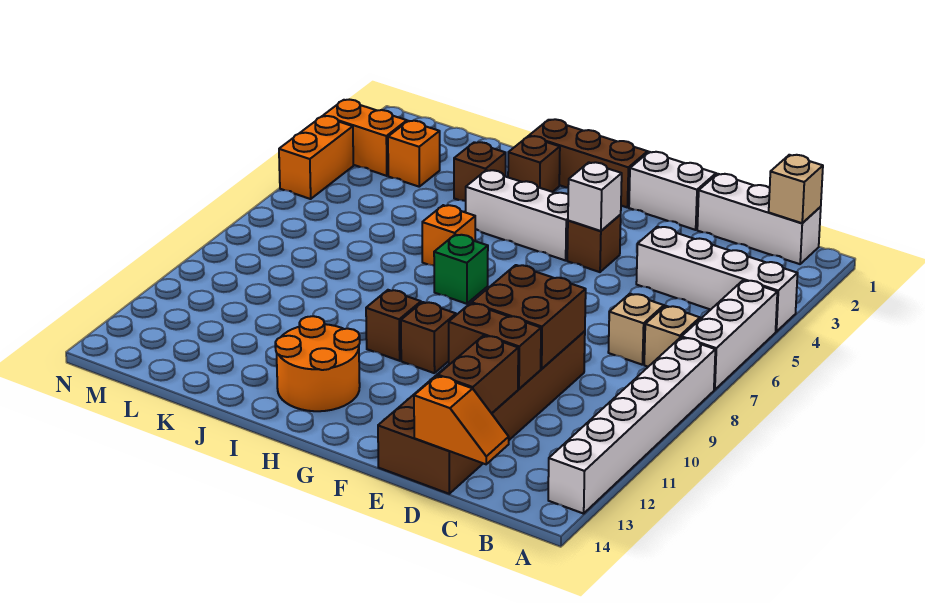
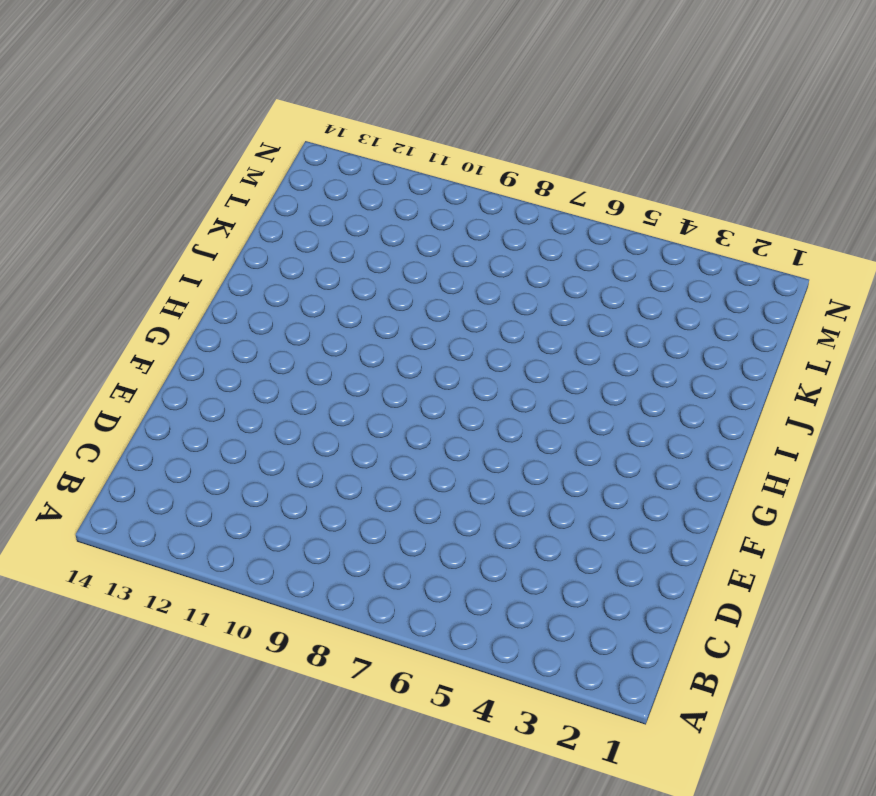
none -> white 1x4 brick [636,227,798,332]
none -> white 1x3 brick [682,280,777,390]
none -> white 1x6 brick [548,337,715,514]

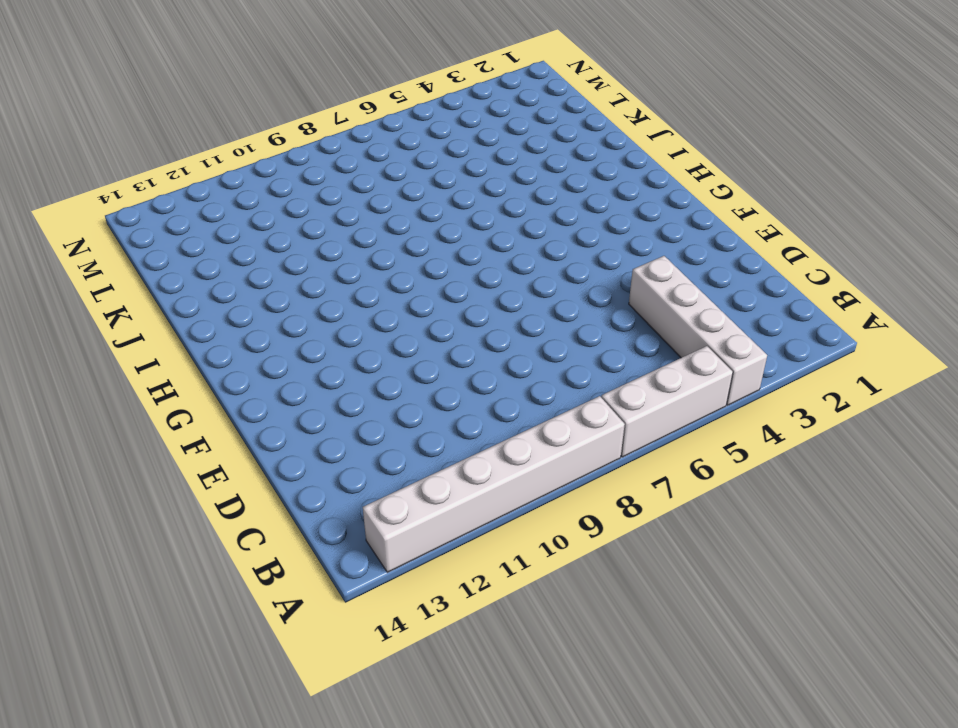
none -> white 1x3 brick [697,174,821,264]
none -> tan 1x1 brick [644,306,700,367]
none -> tan 1x1 brick [608,294,664,365]

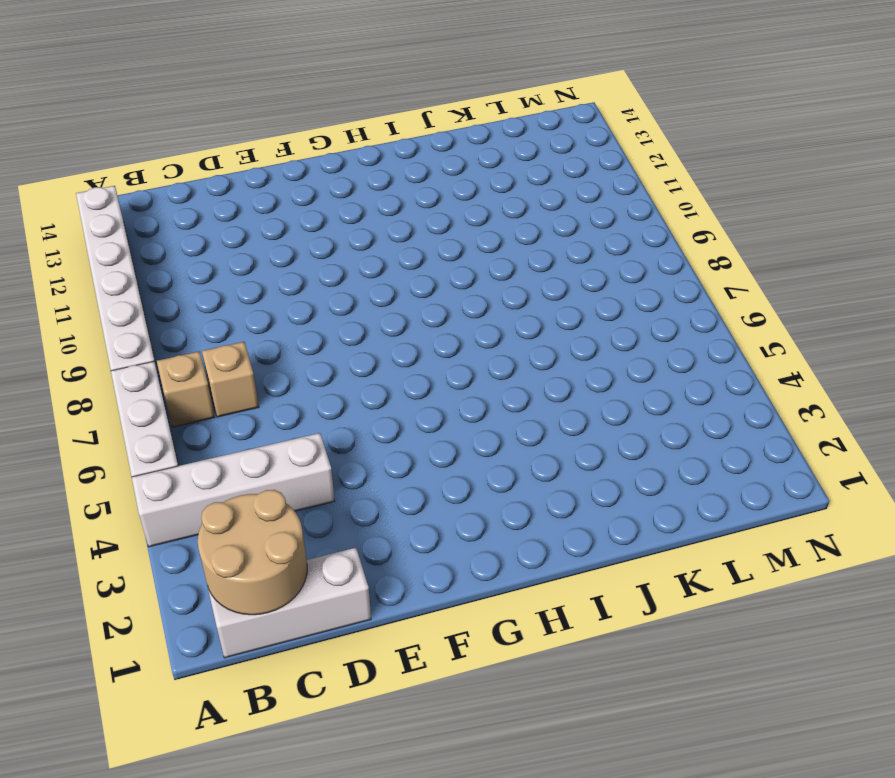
tan 2x2 round brick [198,490,307,615] -> tan 1x1 brick [769,155,823,223]
none -> brown 2x6 brick [378,331,585,494]
none -> white 1x2 brick [629,152,716,230]
none -> brown 1x1 brick [567,215,621,272]

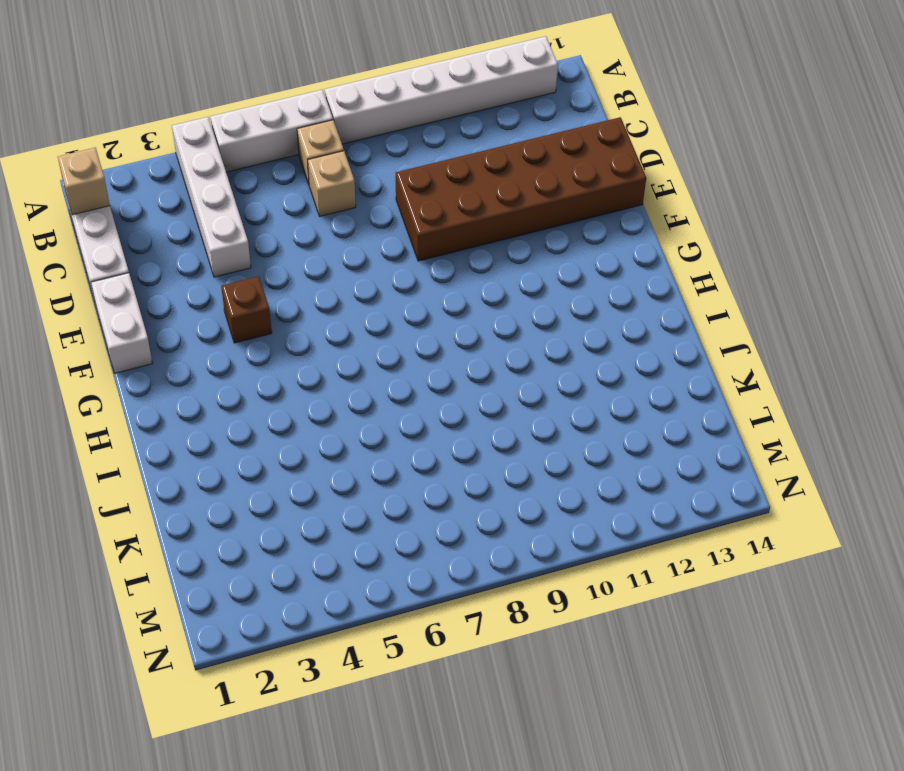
none -> brown 1x3 brick [529,119,648,207]
none -> white 1x3 brick [466,170,568,261]
none -> brown 1x1 brick [401,302,456,373]

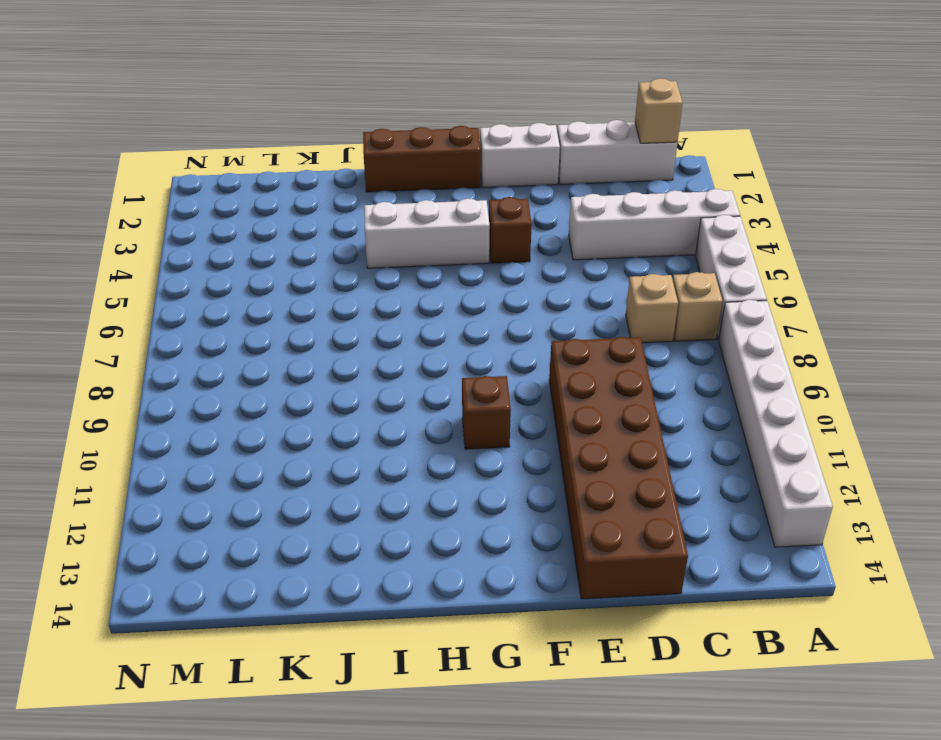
none -> green 1x1 brick [434,235,488,304]
none -> brown 1x1 brick [366,290,421,361]
none -> orange 2x2 round brick [275,316,360,411]

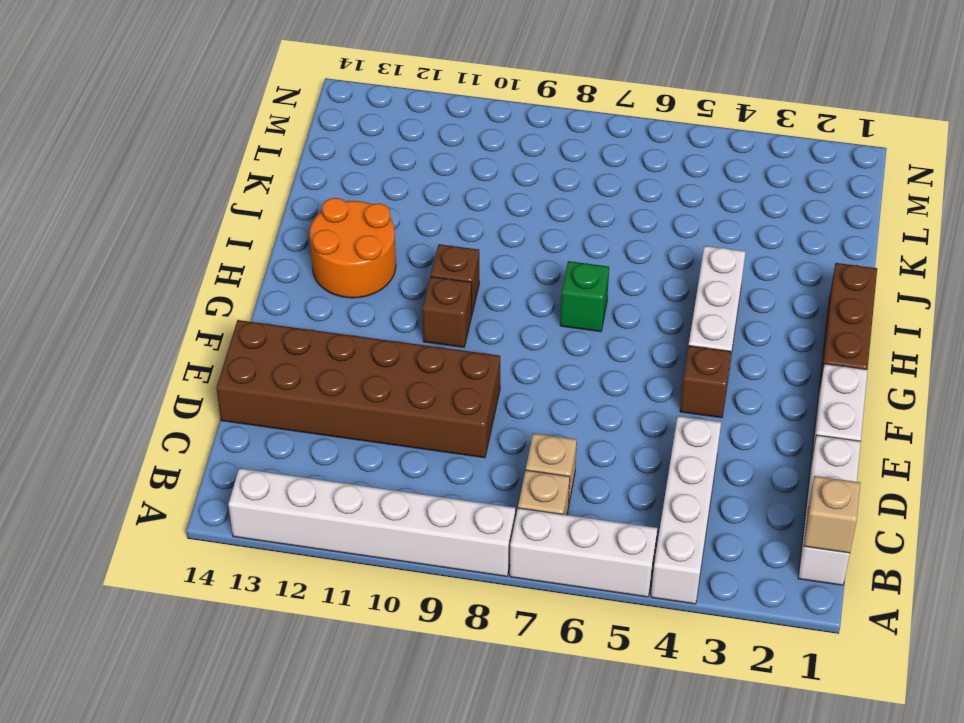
none -> brown 1x1 brick [508,136,560,192]
none -> orange 1x1 brick [422,205,475,265]
none -> brown 1x1 brick [454,142,506,201]

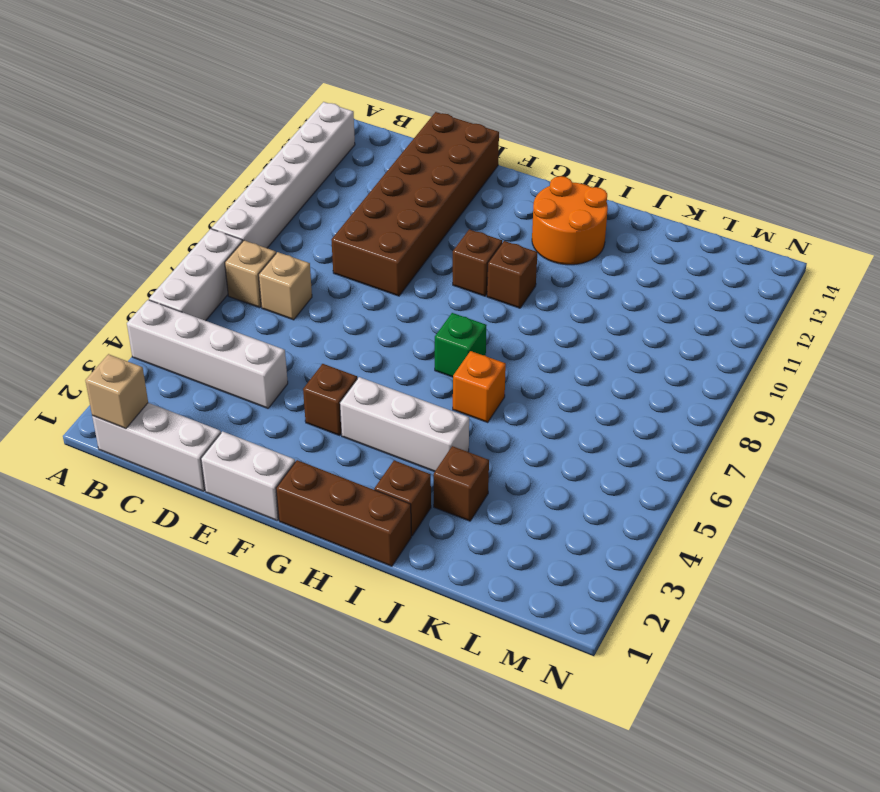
none -> orange 1x1 brick [388,121,440,187]
none -> orange 1x2 brick [323,100,407,176]
none -> orange 1x2 brick [279,116,353,199]

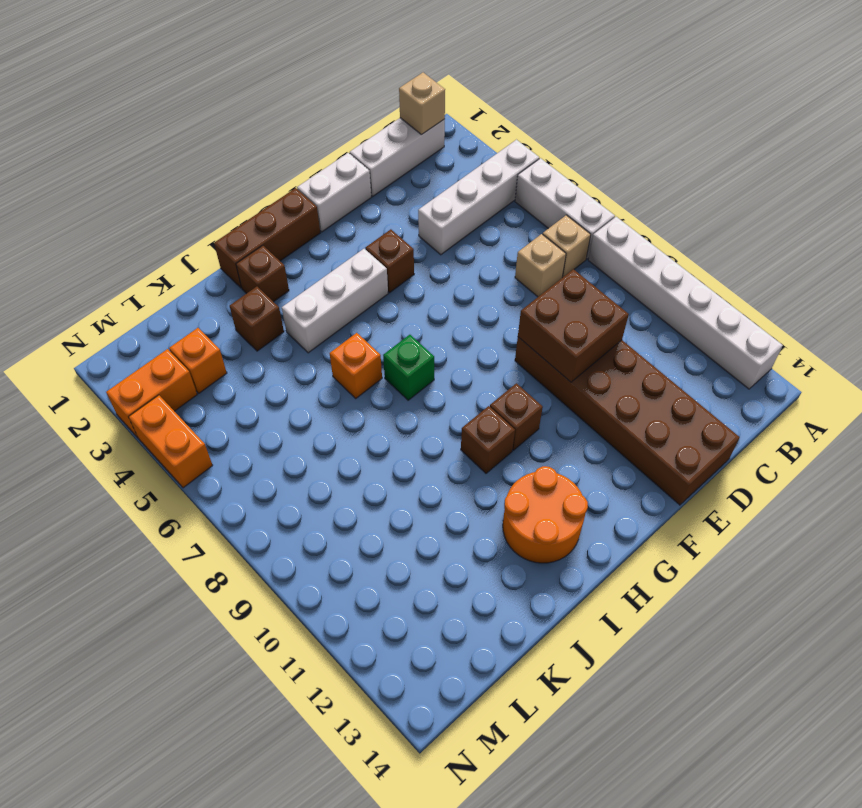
none -> orange 1x2 slope [414,376,509,464]
none -> brown 1x2 brick [449,303,541,389]
none -> brown 1x2 brick [438,335,518,413]

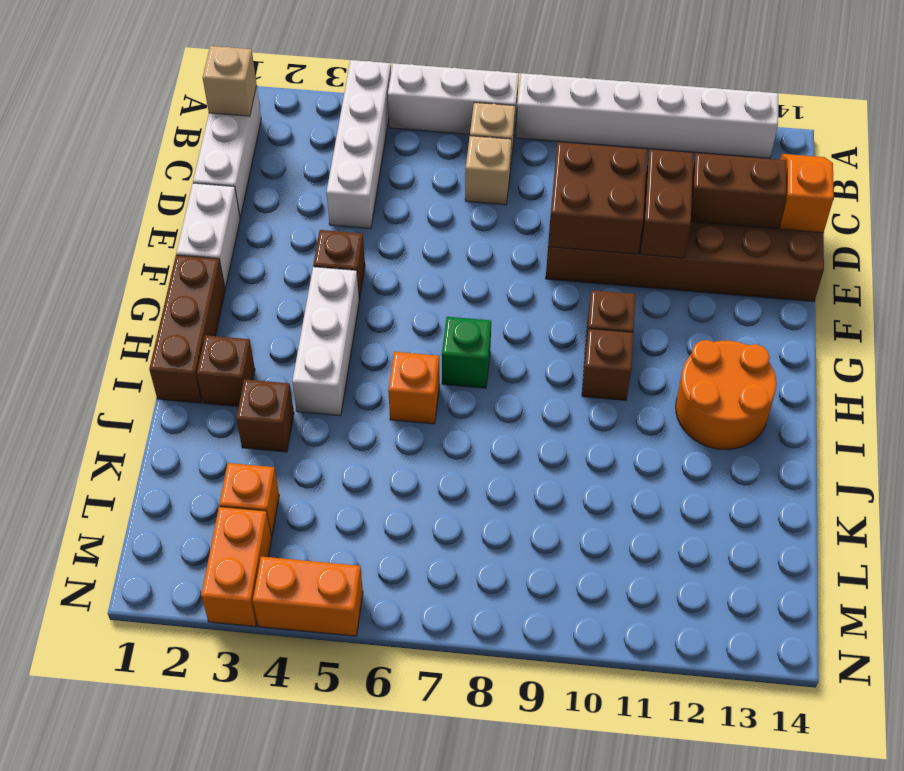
none -> white 1x1 brick [568,162,622,231]

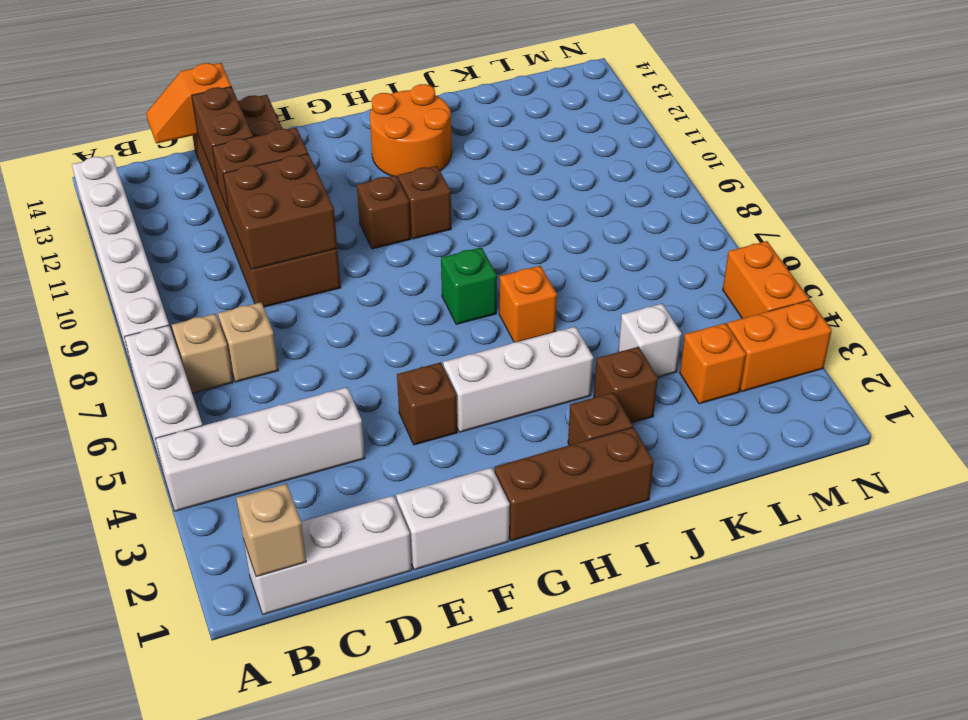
white 1x1 brick [618,303,681,377] -> white 1x1 brick moved to [568,162,622,231]

